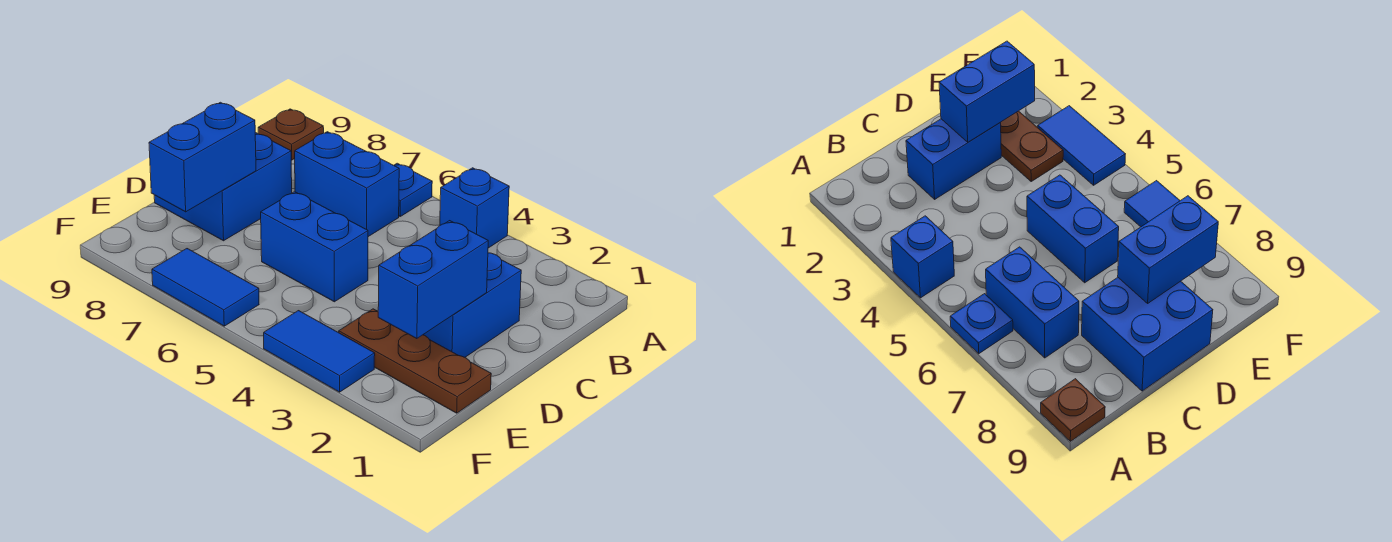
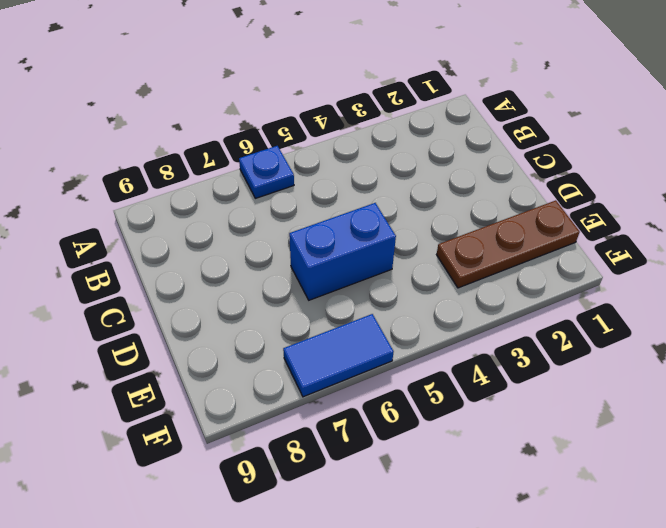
none -> blue 1x1 brick [440,168,509,248]
none -> brown 1x1 plate [258,109,324,160]
none -> blue 1x2 brick [295,132,399,237]

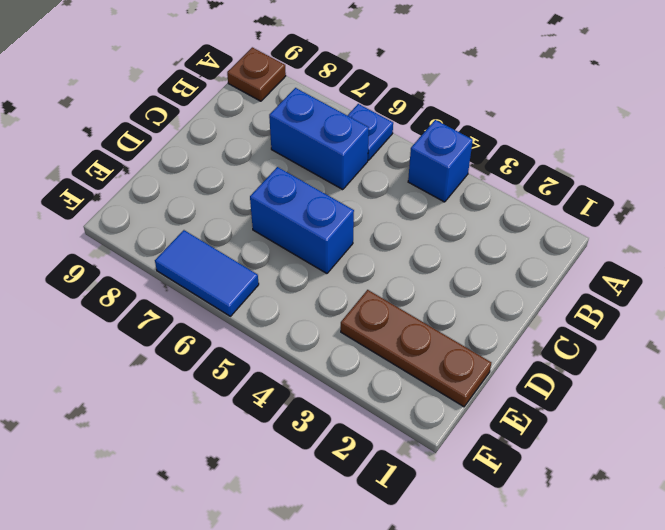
none -> blue 1x2 brick [423,253,521,357]
none -> blue 2x2 brick [154,132,292,241]
none -> blue 1x2 tile [264,311,375,392]

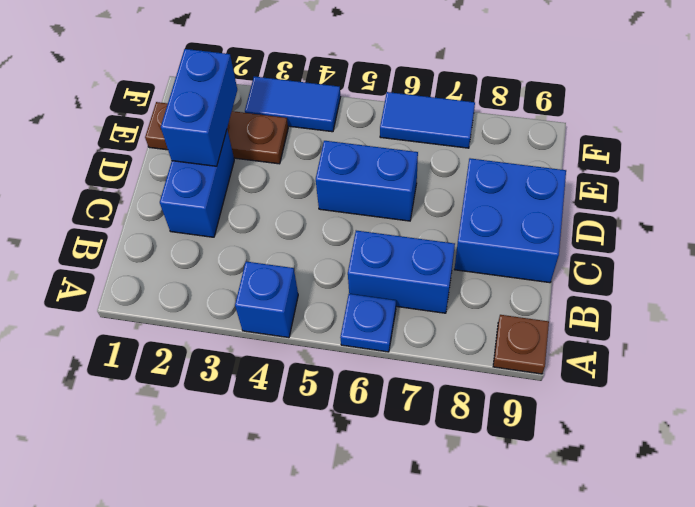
none -> blue 1x2 brick [149,102,256,212]

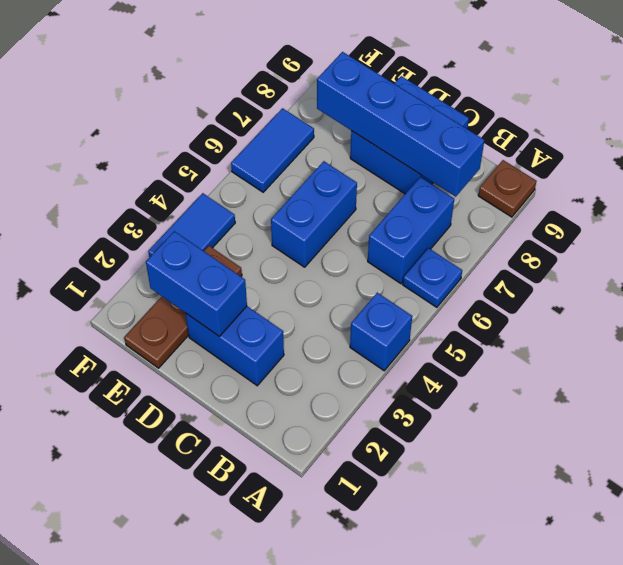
blue 1x4 brick [317,52,484,197] -> blue 1x2 brick [149,102,256,212]

